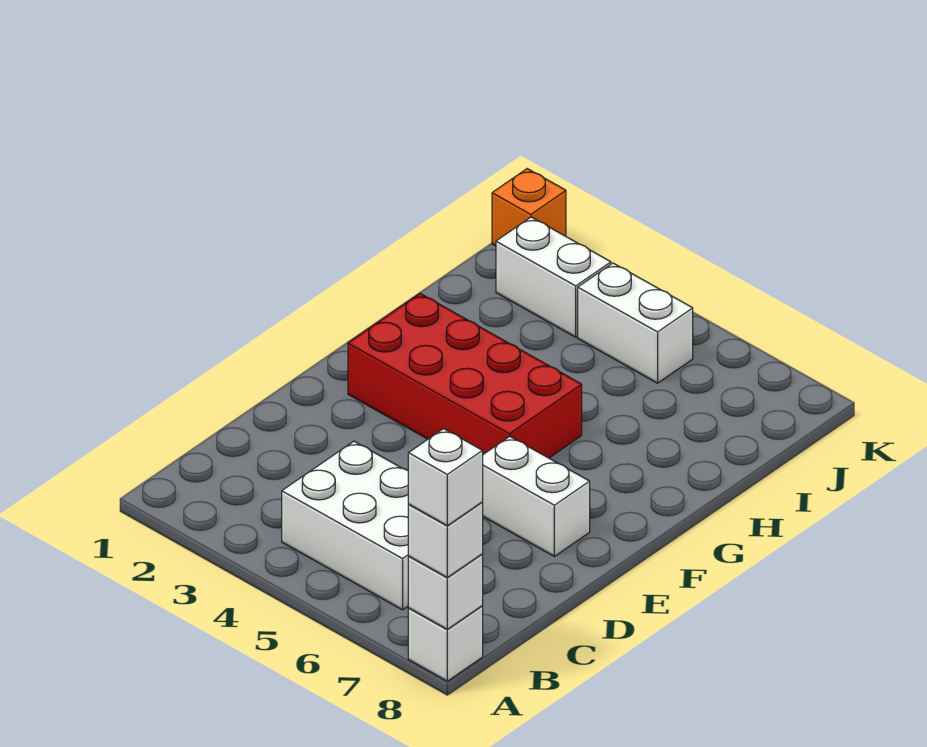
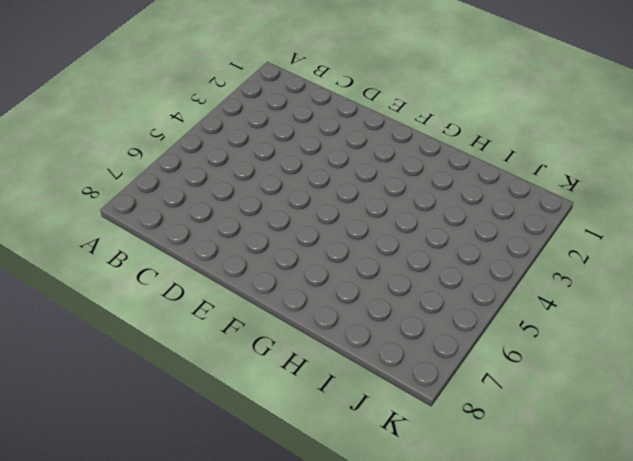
none -> white 1x1 brick [408,606,483,681]
none -> white 2x3 brick [282,441,409,610]

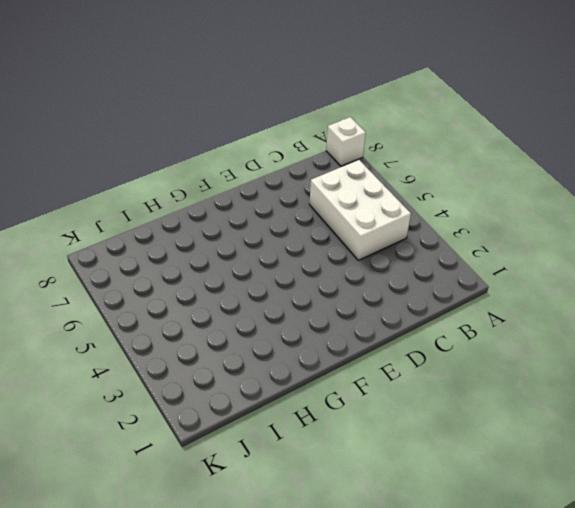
none -> white 1x2 brick [482,436,590,556]
none -> red 2x4 brick [348,294,582,458]

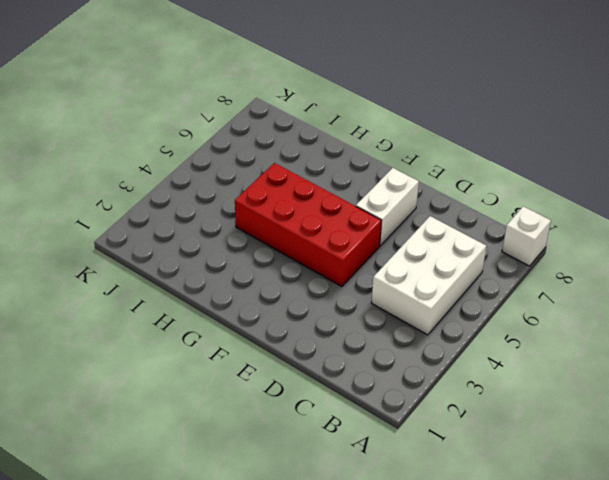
red 2x4 brick [235,163,382,287] -> red 2x4 brick turned to [348,294,582,458]
none -> white 1x2 brick [496,217,611,337]
none -> white 1x2 brick [578,263,693,383]

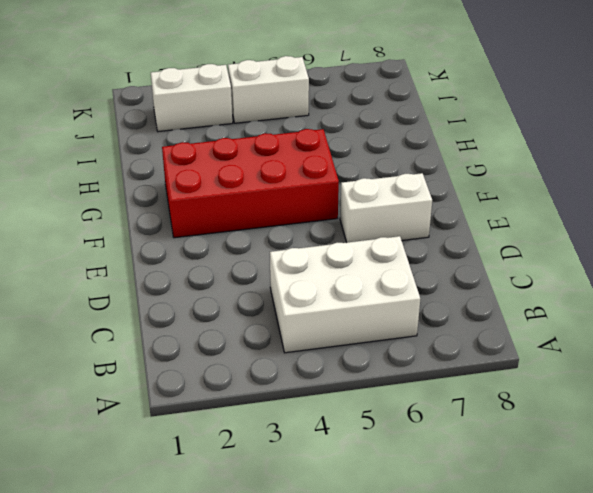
none -> white 1x1 brick [408,606,483,681]
none -> orange 1x1 brick [492,169,566,246]

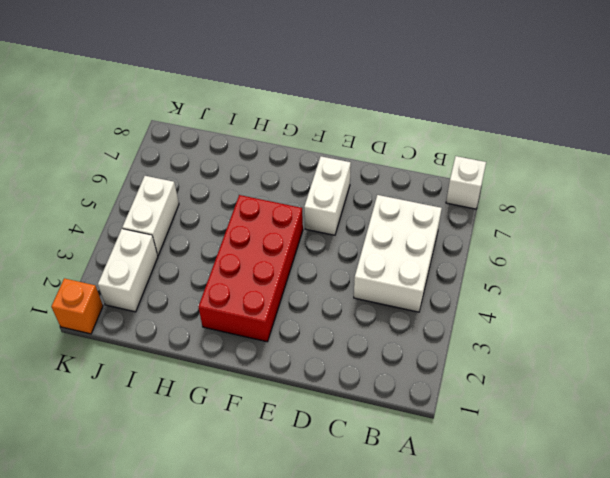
none -> white 1x1 brick [408,554,483,630]
none -> white 1x1 brick [408,502,483,577]

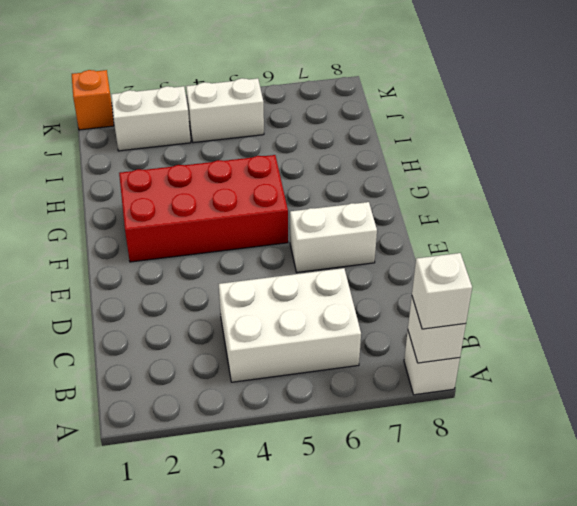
none -> white 1x1 brick [408,429,483,526]

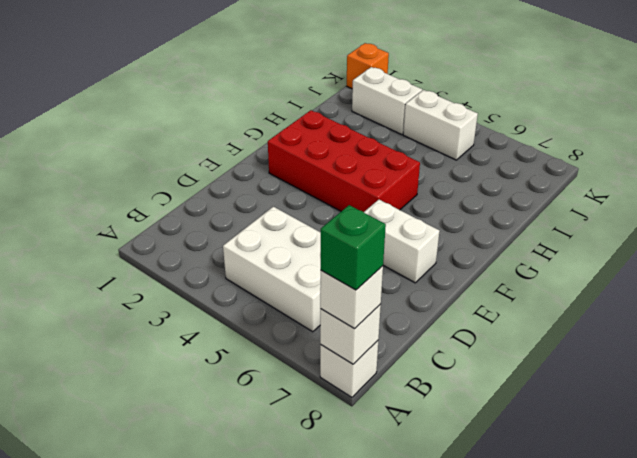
green 1x1 brick [321,205,386,290] -> white 1x1 brick [408,429,483,526]

